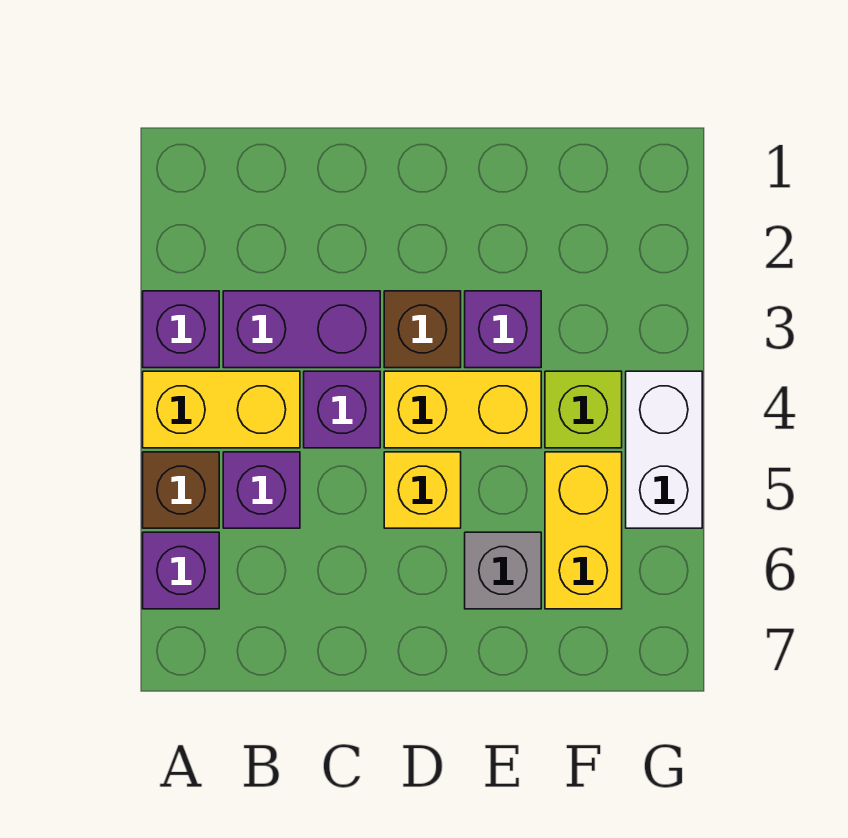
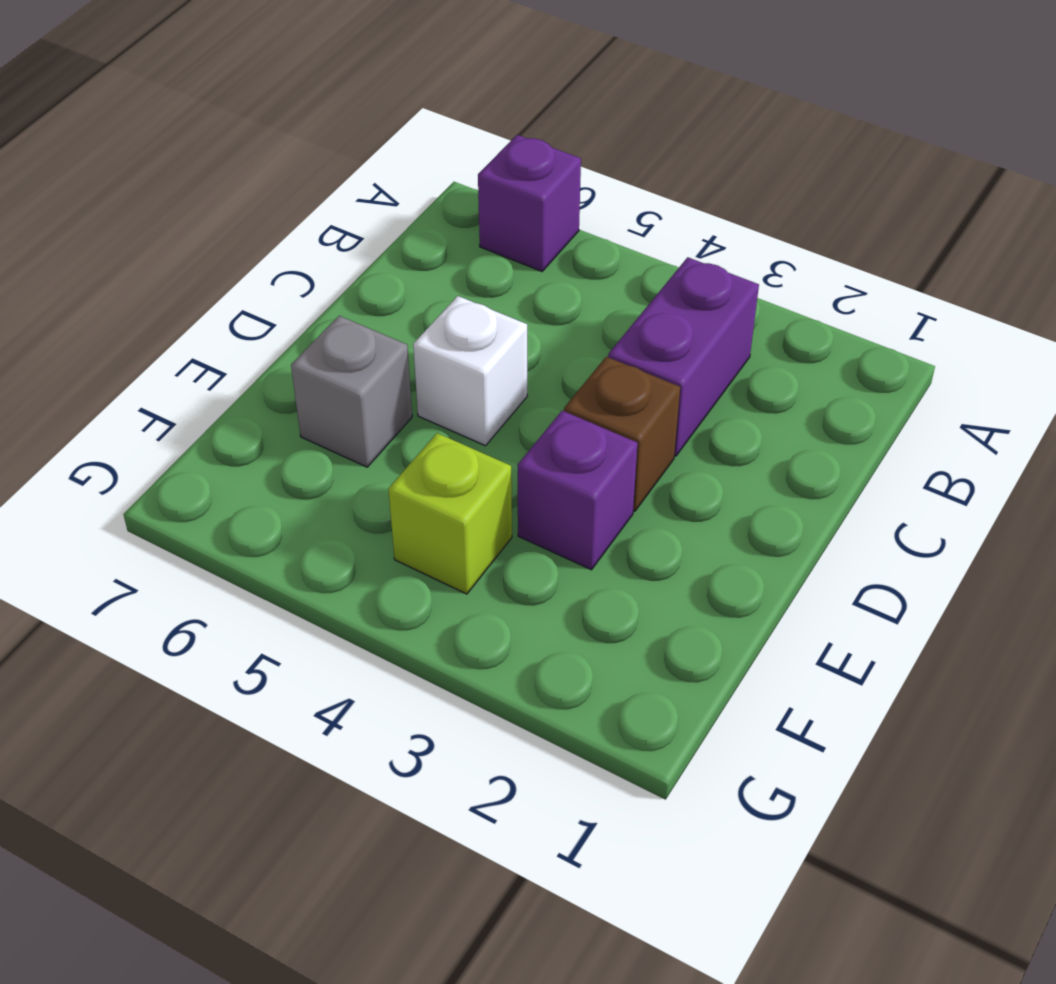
white 1x1 brick [413,296,527,446] -> yellow 1x1 brick [384,452,461,528]
none -> purple 1x1 brick [143,291,219,368]
none -> yellow 1x2 brick [143,371,300,448]
none -> brown 1x1 brick [143,452,219,528]

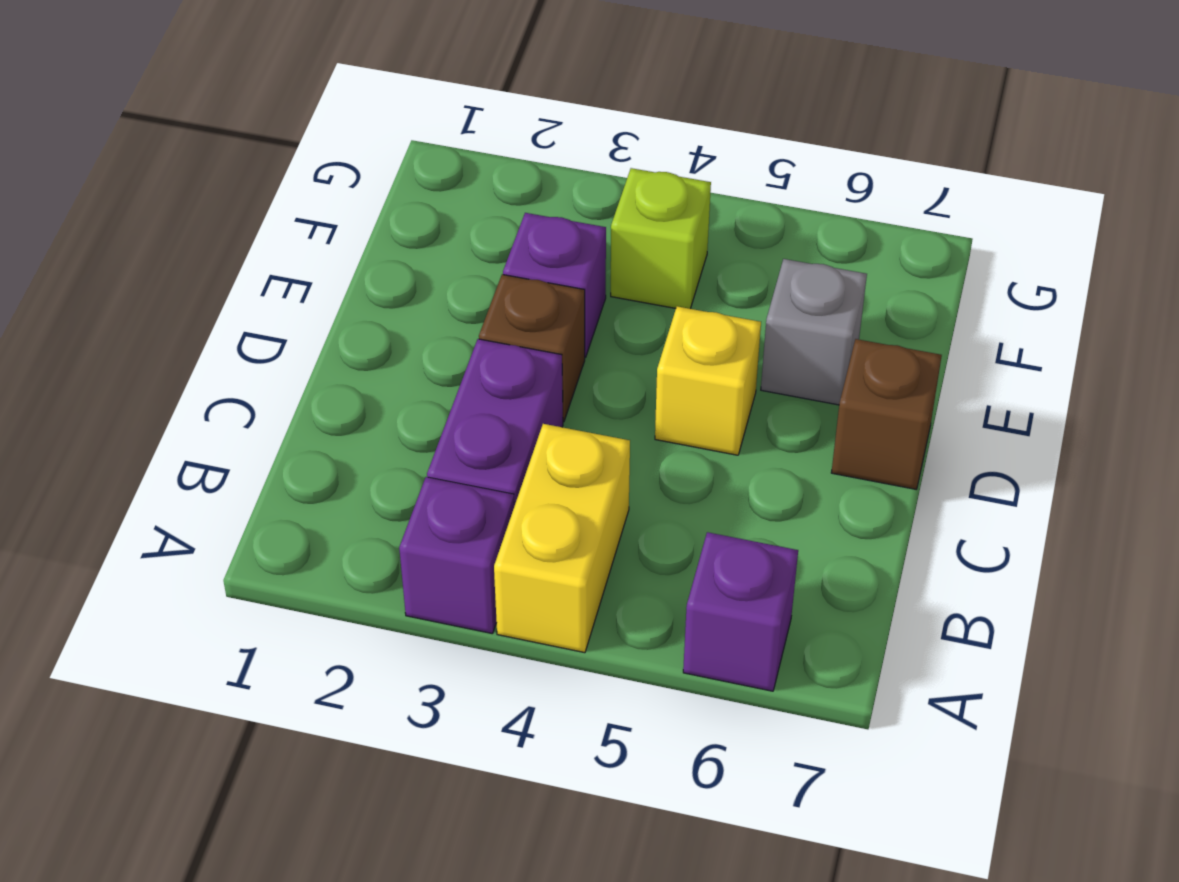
brown 1x1 brick [831,339,942,489] -> brown 1x1 brick moved to [143,452,219,528]
none -> purple 1x1 brick [223,452,300,528]
none -> purple 1x1 brick [304,371,380,448]
none -> yellow 1x2 brick [384,371,541,448]

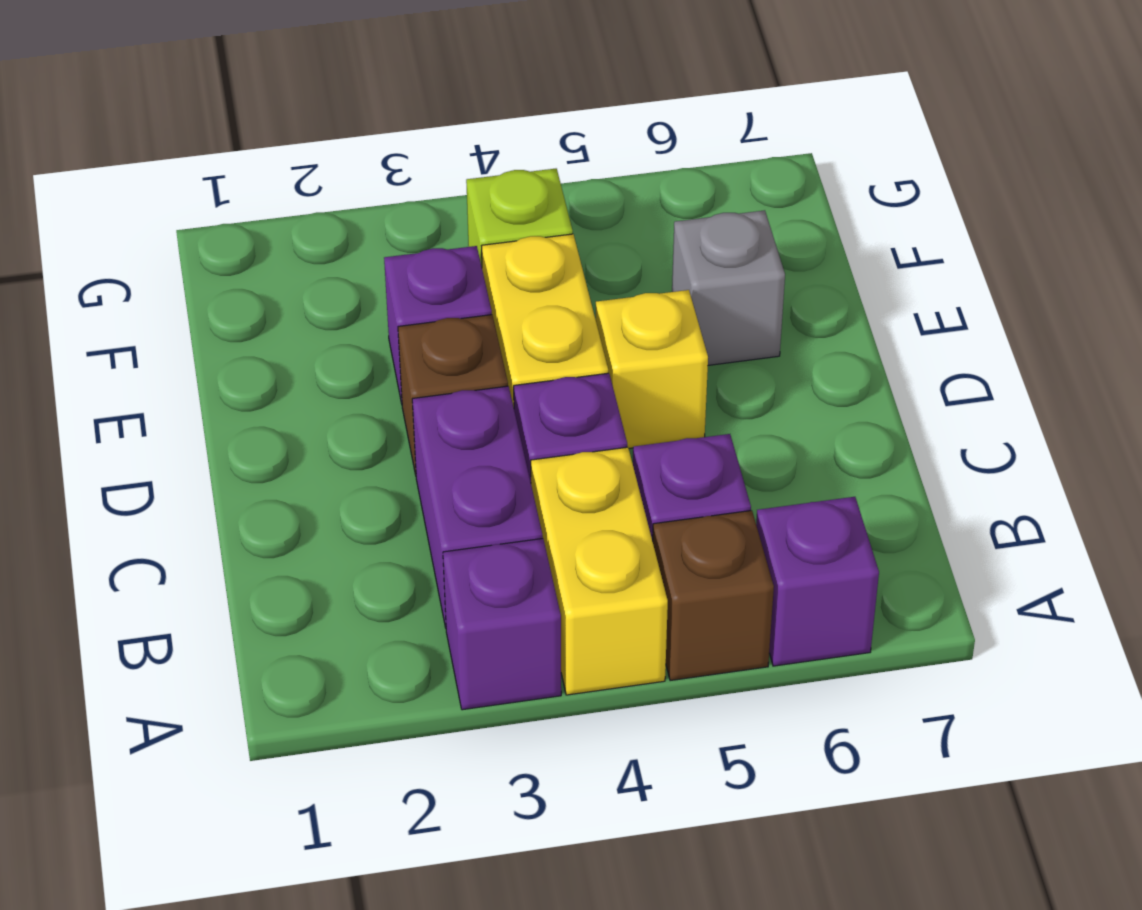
none -> yellow 1x2 brick [545,452,622,609]
none -> white 1x2 brick [626,371,702,528]

